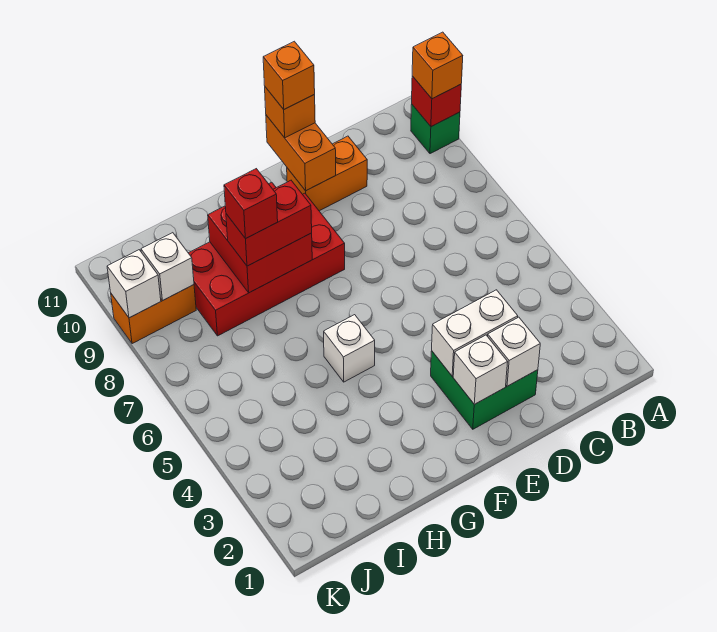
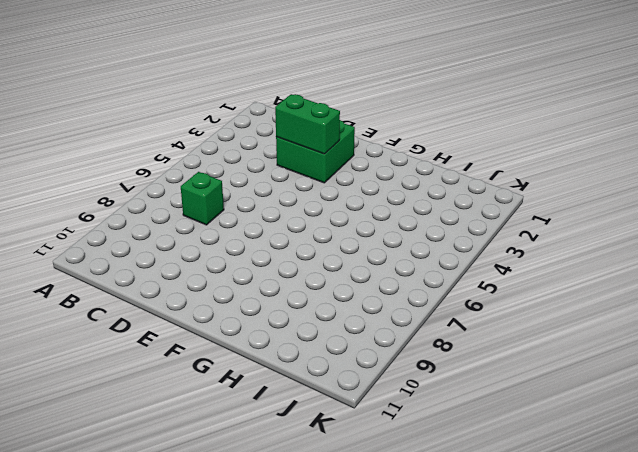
green 1x1 brick [181,172,224,225] -> green 1x1 brick moved to [411,104,460,154]
green 1x2 brick [275,94,340,154] -> white 1x2 brick [432,290,518,376]
none -> orange 1x2 brick [287,136,367,211]
none -> red 2x4 brick [189,193,345,336]
none -> white 1x1 brick [324,315,375,382]

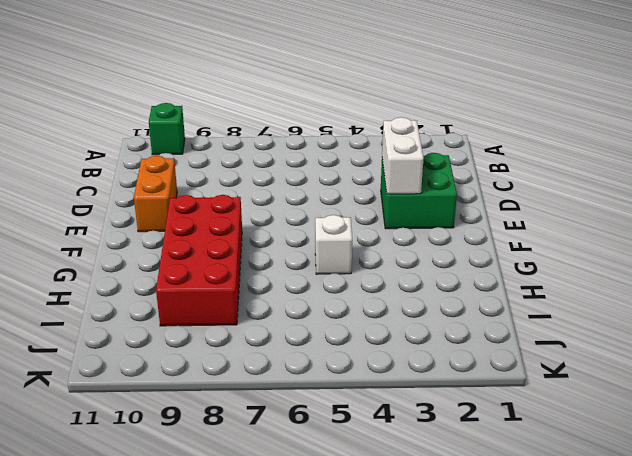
none -> orange 1x2 brick [111,285,196,344]
none -> red 1x1 brick [412,76,461,127]
none -> white 1x1 brick [488,317,540,386]

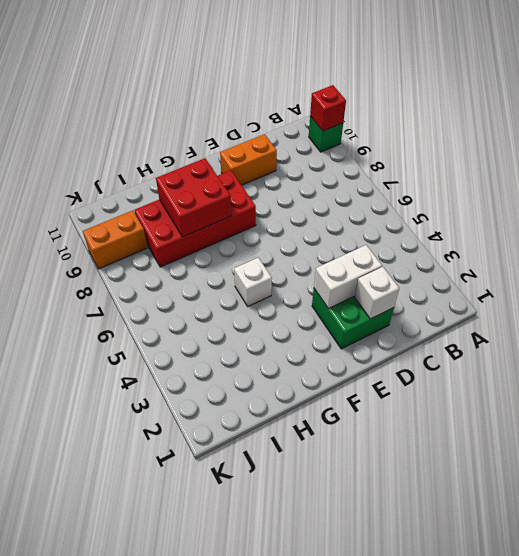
none -> white 1x1 brick [453,335,508,404]
none -> orange 1x2 brick [266,115,336,191]
none -> white 1x1 brick [141,233,194,300]

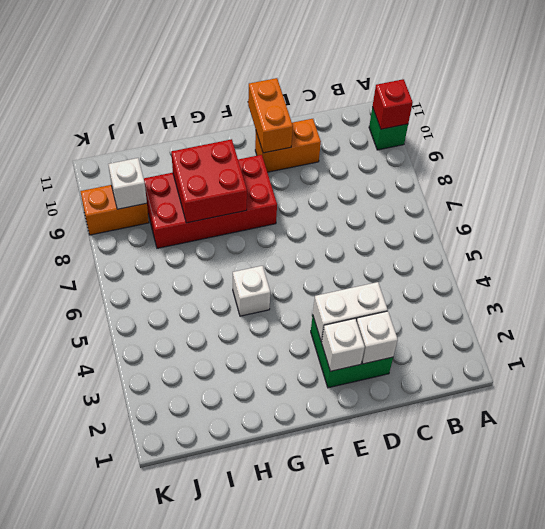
none -> white 1x1 brick [107,250,161,318]
none -> orange 1x1 brick [412,32,463,99]
none -> orange 1x1 brick [265,87,315,138]

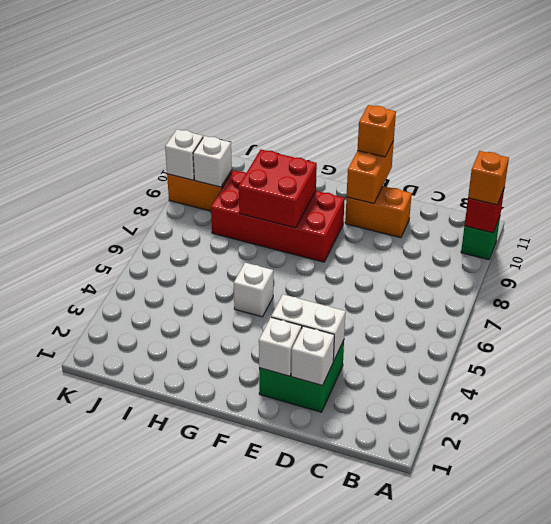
none -> red 1x2 brick [226,180,312,266]
none -> orange 1x1 brick [263,41,315,109]
none -> red 1x1 brick [224,169,278,239]

